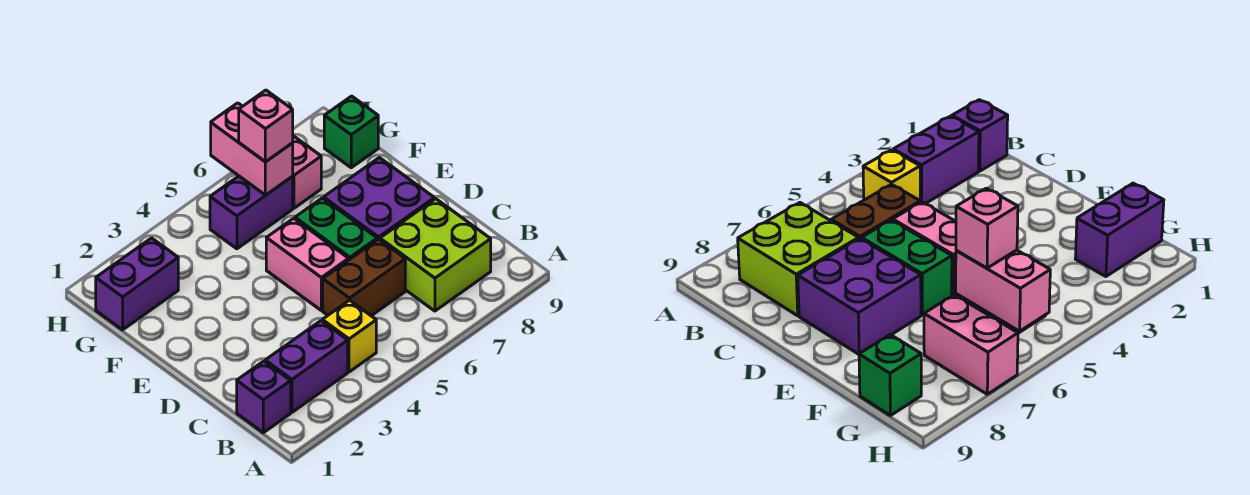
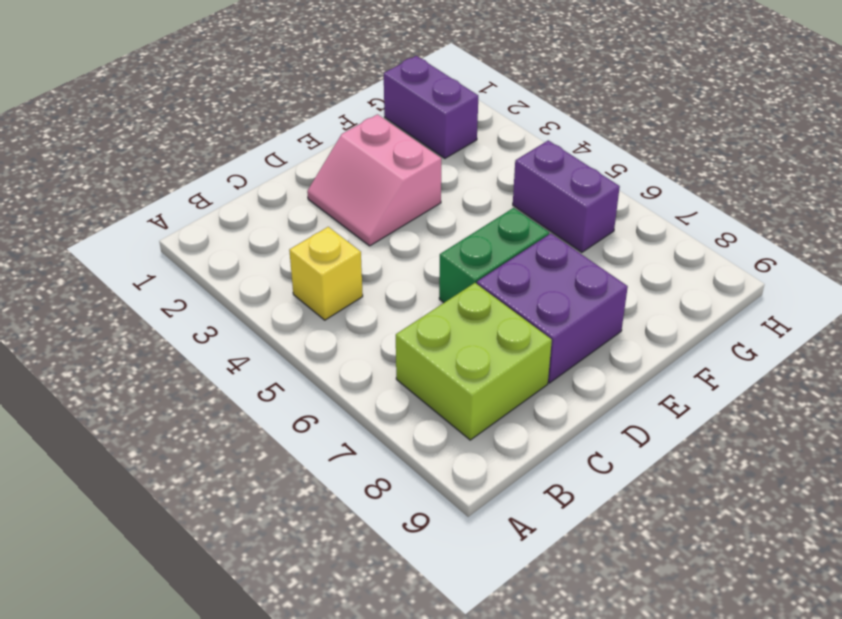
pink 2x2 slope [307,114,441,246] -> none
none -> purple 1x1 brick [237,361,291,433]
none -> purple 1x2 brick [265,321,348,412]
none -> brown 1x2 brick [323,239,405,316]

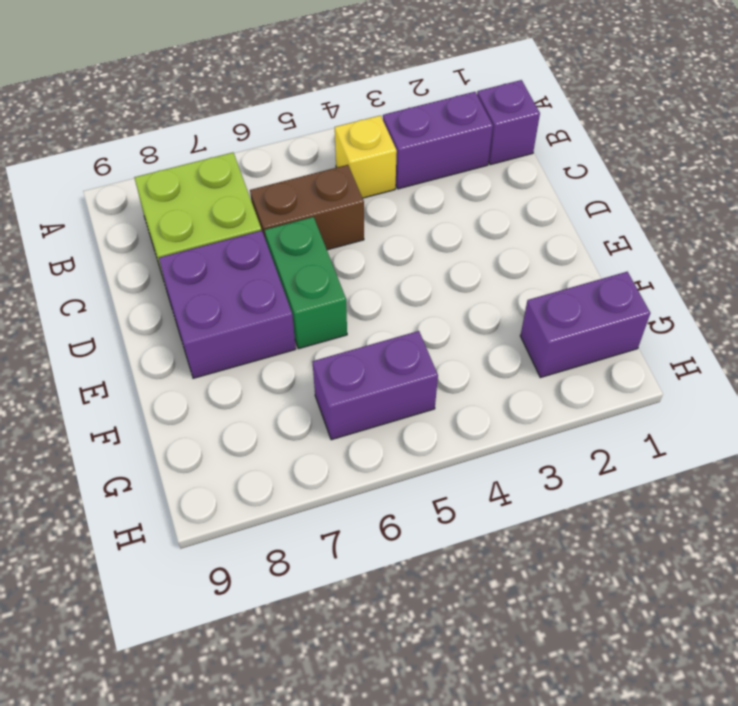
none -> pink 1x2 brick [266,218,349,310]
none -> pink 1x2 brick [292,136,321,208]
none -> green 1x1 brick [324,96,378,168]

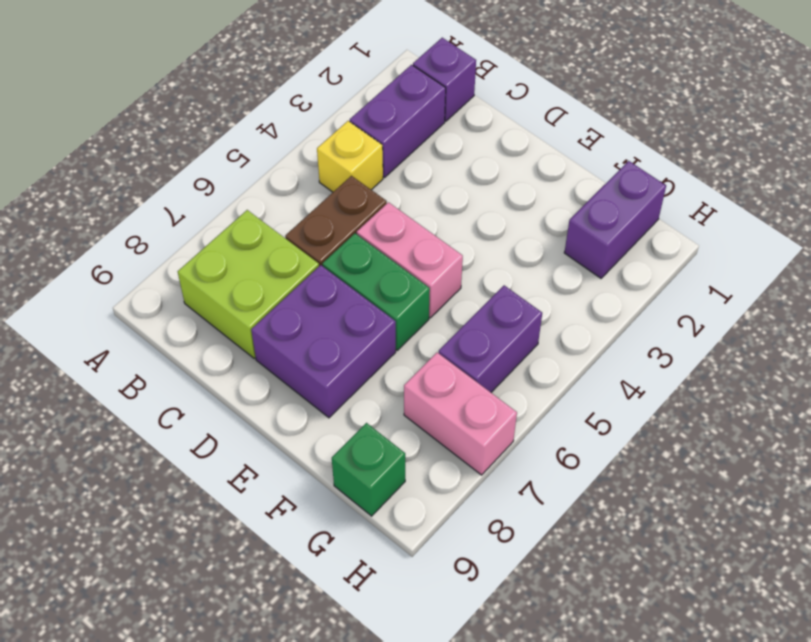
none -> pink 1x2 brick [211,103,293,195]
none -> pink 1x1 brick [239,90,293,162]

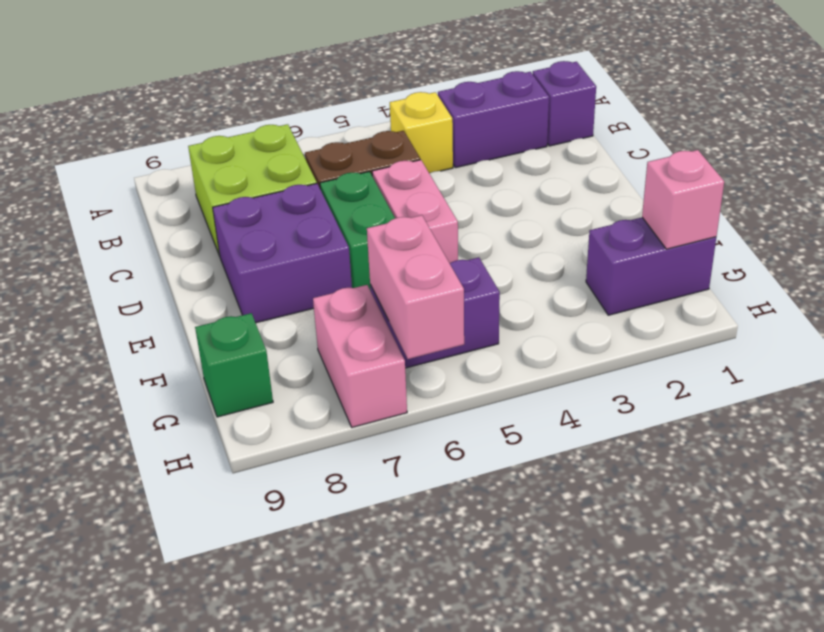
pink 1x1 brick [642,150,724,249] -> pink 1x1 brick moved to [239,90,293,162]

